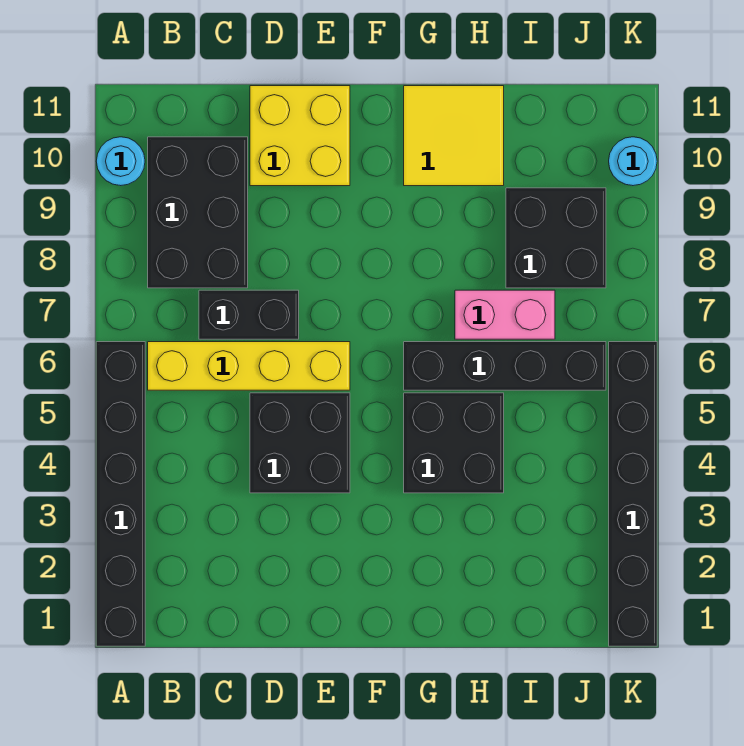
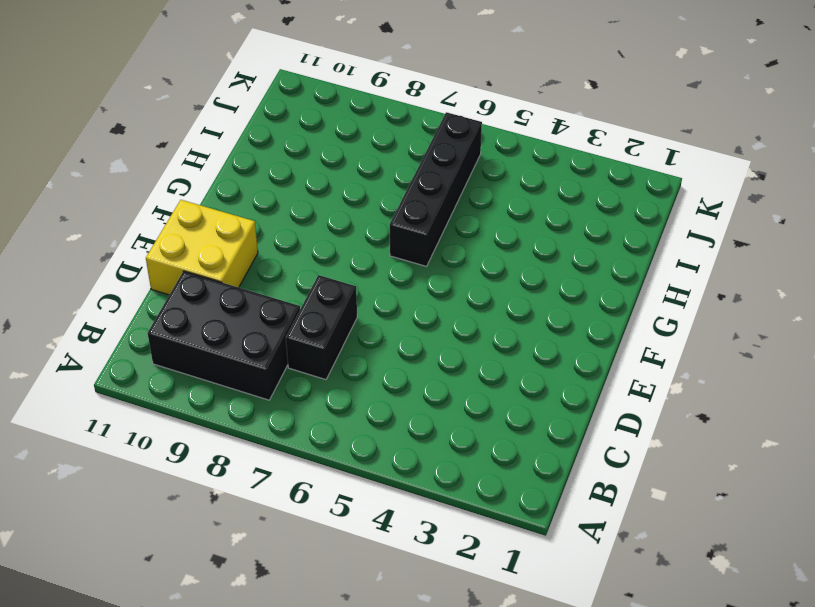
none -> black 1x6 brick [96,342,145,646]
none -> cyan 1x1 round brick [96,137,145,186]
none -> yellow 1x4 brick [148,342,350,390]

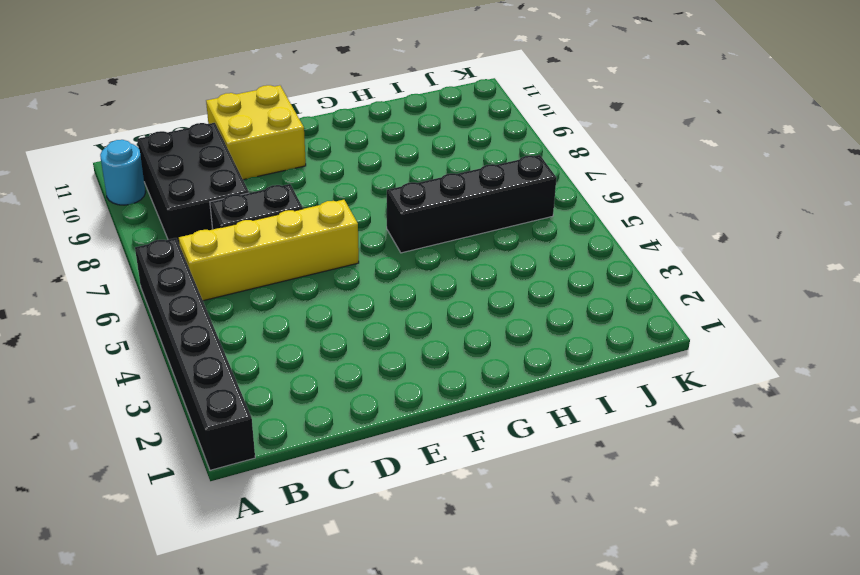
none -> black 2x2 brick [250,393,350,493]
none -> black 2x2 brick [404,393,504,493]
none -> yellow 2x2 tile [404,86,504,186]

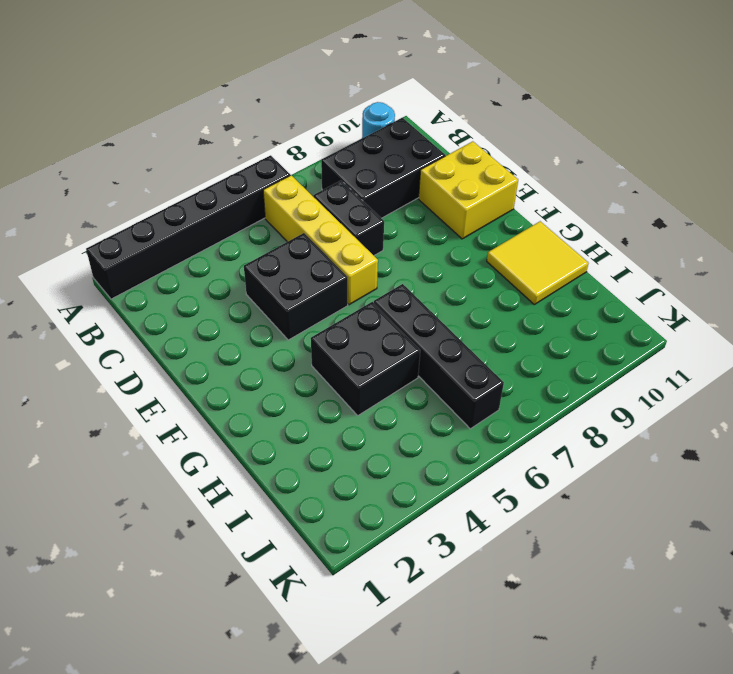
none -> pink 1x2 brick [455,290,555,339]
none -> black 2x2 brick [506,188,606,288]
none -> black 1x6 brick [609,342,657,646]

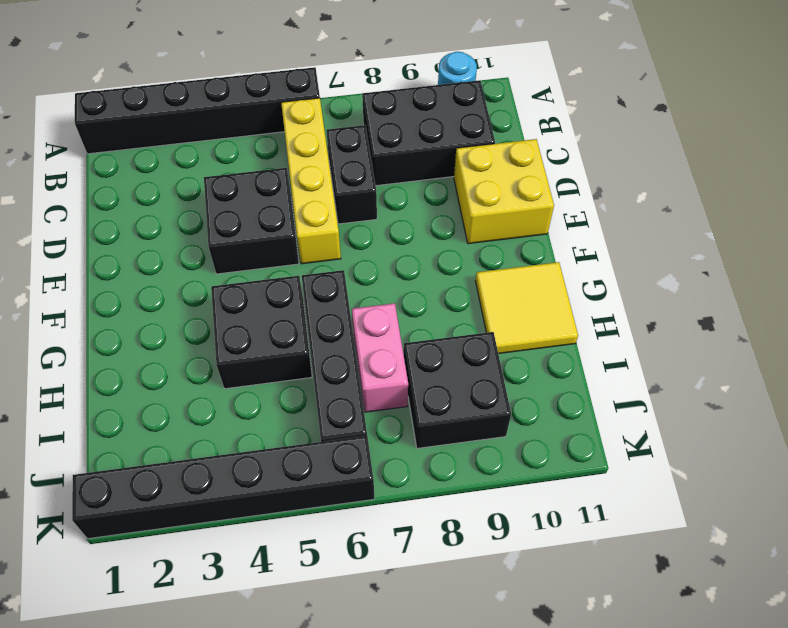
none -> cyan 1x1 round brick [609,137,657,186]

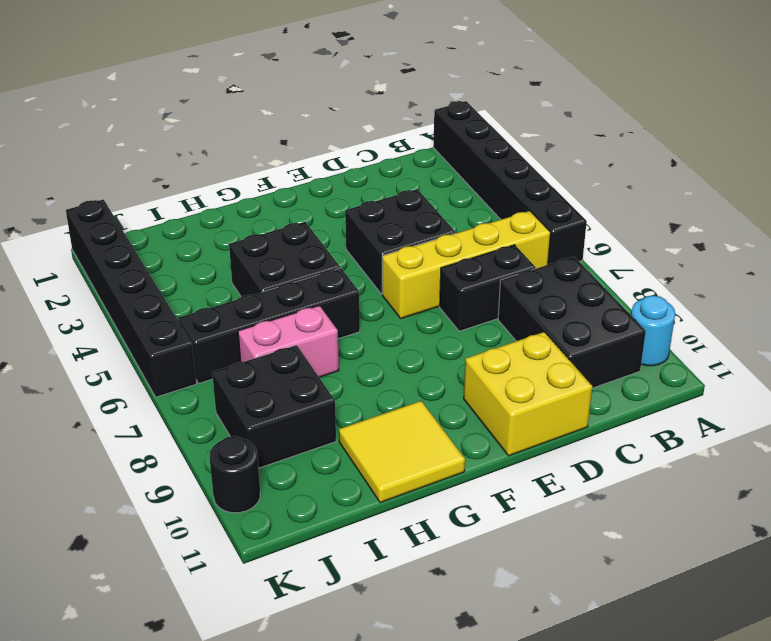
black 1x1 round brick [209,436,260,513] -> cyan 1x1 round brick [609,137,657,186]

